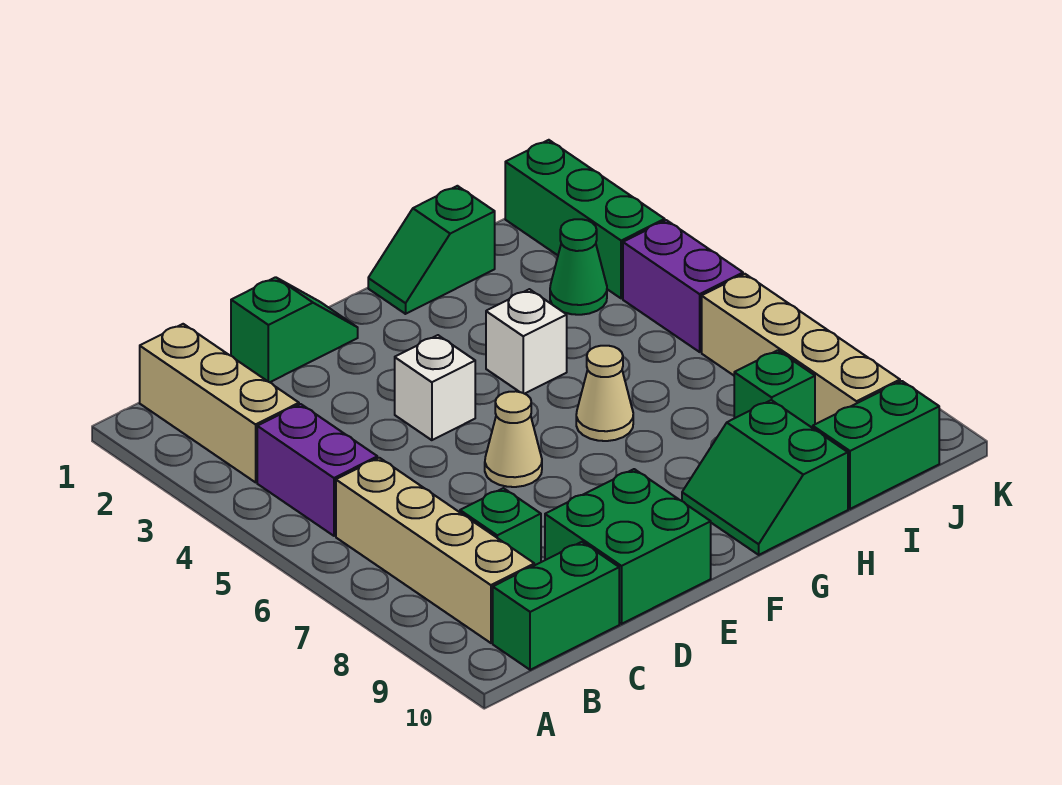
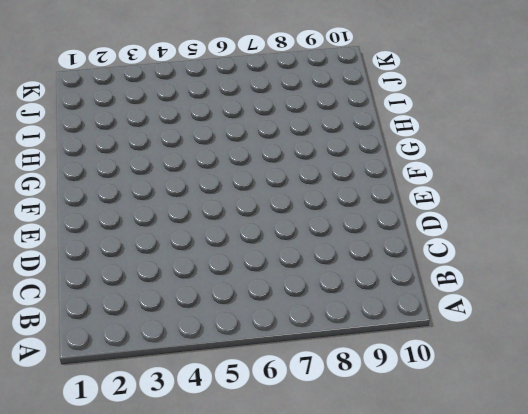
none -> tan 1x3 brick [140,324,299,482]
none -> purple 1x2 brick [257,404,377,536]
none -> tan 1x4 brick [336,458,534,643]

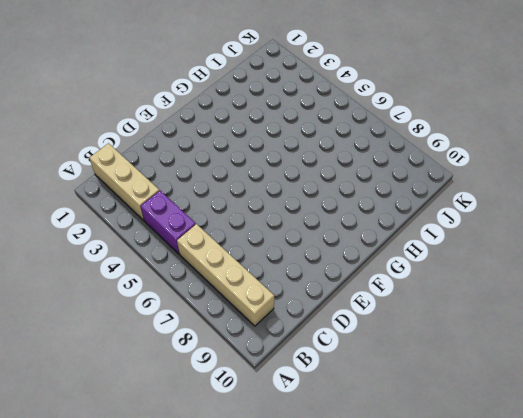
none -> green 1x2 brick [493,542,619,670]
none -> green 1x1 brick [460,488,541,565]
none -> green 1x2 slope [231,277,358,382]

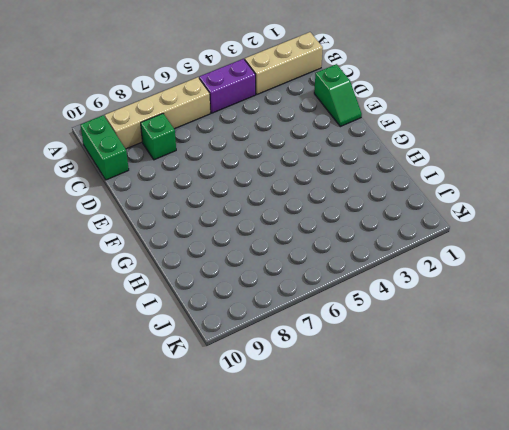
none -> green 2x2 brick [545,469,711,624]
none -> white 1x1 brick [395,335,475,440]
none -> tan 1x1 cone [485,391,542,487]

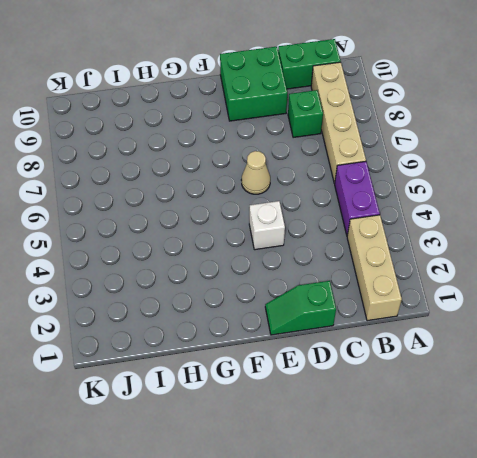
none -> green 1x2 slope [368,186,495,314]
none -> white 1x1 brick [486,289,567,394]
none -> tan 1x1 cone [576,346,633,441]

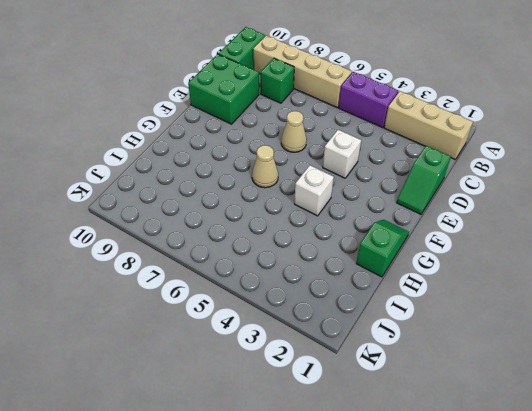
none -> green 2x2 slope [682,400,848,555]
none -> green 1x1 cone [550,219,607,315]
none -> green 1x1 brick [734,350,815,428]

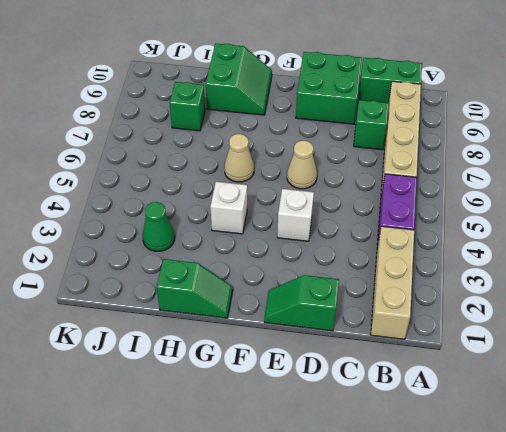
none -> green 1x2 brick [813,381,939,509]
none -> green 1x3 brick [505,140,665,299]
none -> purple 1x2 brick [623,220,743,352]

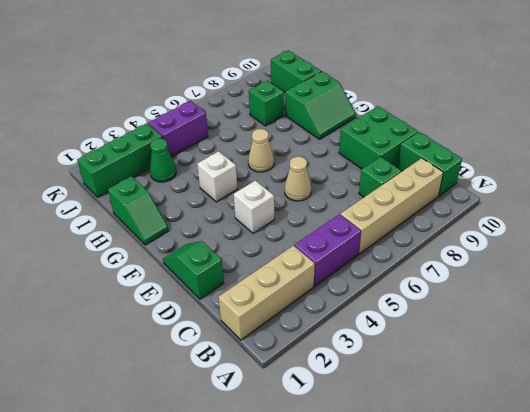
none -> tan 1x4 brick [702,274,900,424]

